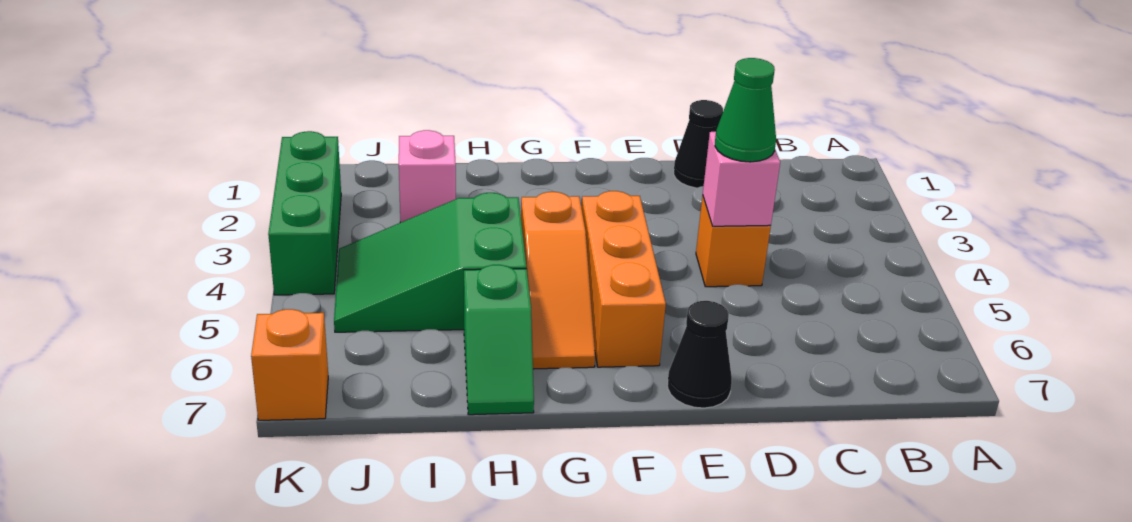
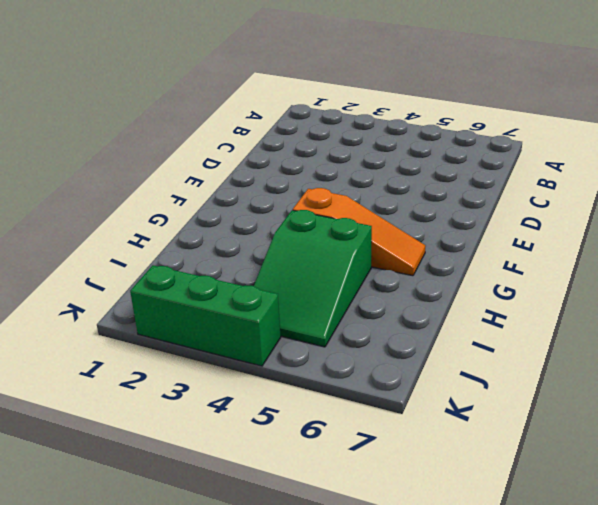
none -> black 1x1 cone [674,100,723,188]
none -> orange 1x1 brick [696,196,771,287]
none -> black 1x1 cone [668,301,732,408]

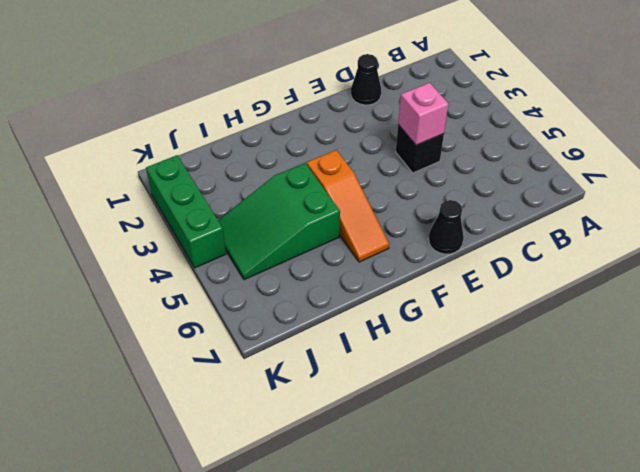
black 1x1 brick [396,125,444,173] -> orange 1x1 brick [696,196,771,287]
none -> orange 1x3 brick [581,191,666,367]
none -> green 1x2 slope [464,265,534,415]
none -> pink 1x1 brick [399,130,456,223]

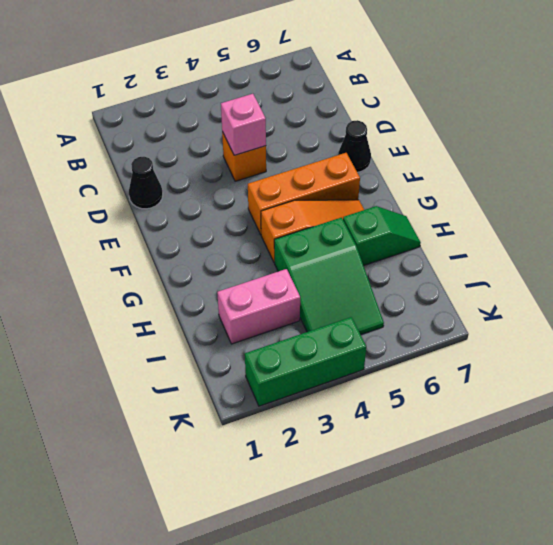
pink 1x2 brick [217,269,300,344] -> pink 1x1 brick [399,130,456,223]
none -> orange 1x1 brick [251,309,328,420]
none -> green 1x1 cone [715,58,776,162]

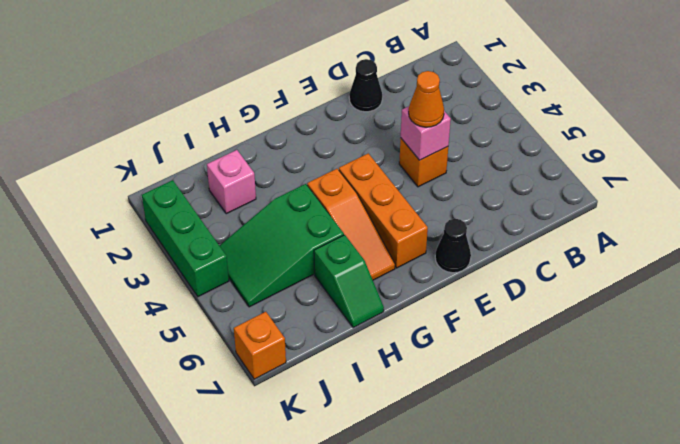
orange 1x1 cone [409,71,444,127] -> green 1x1 cone [715,58,776,162]

